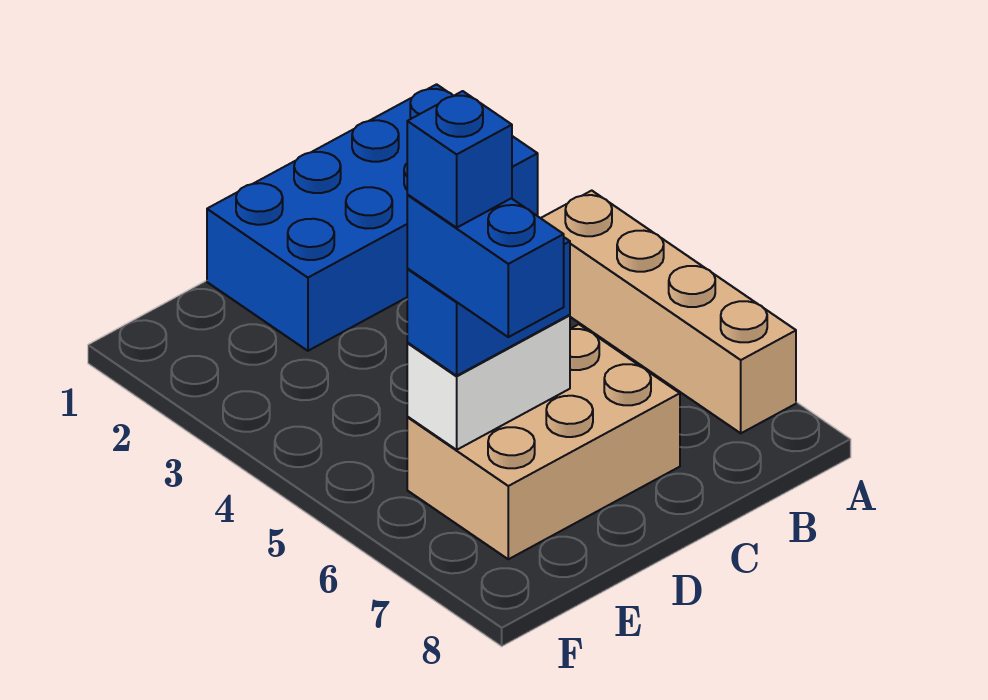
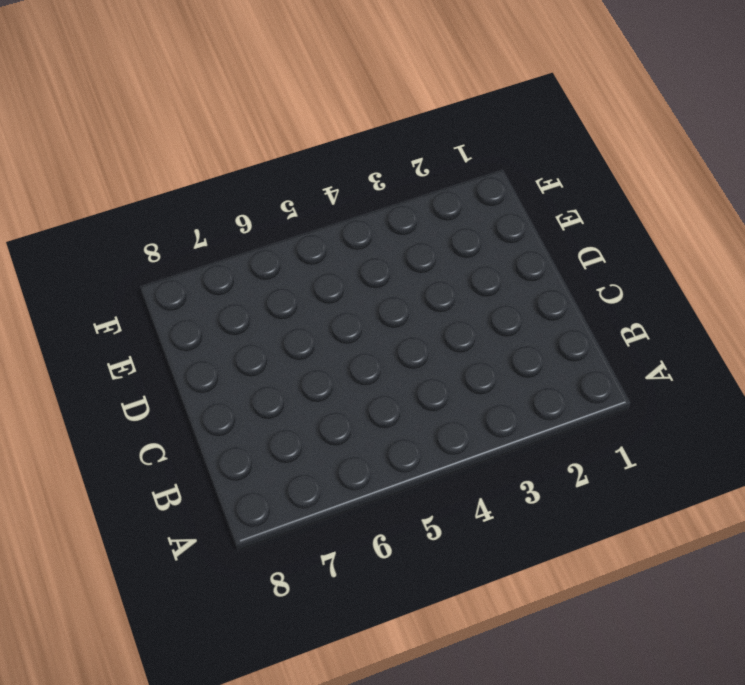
none -> blue 2x4 brick [207,84,538,351]
none -> tan 1x4 brick [541,191,796,433]

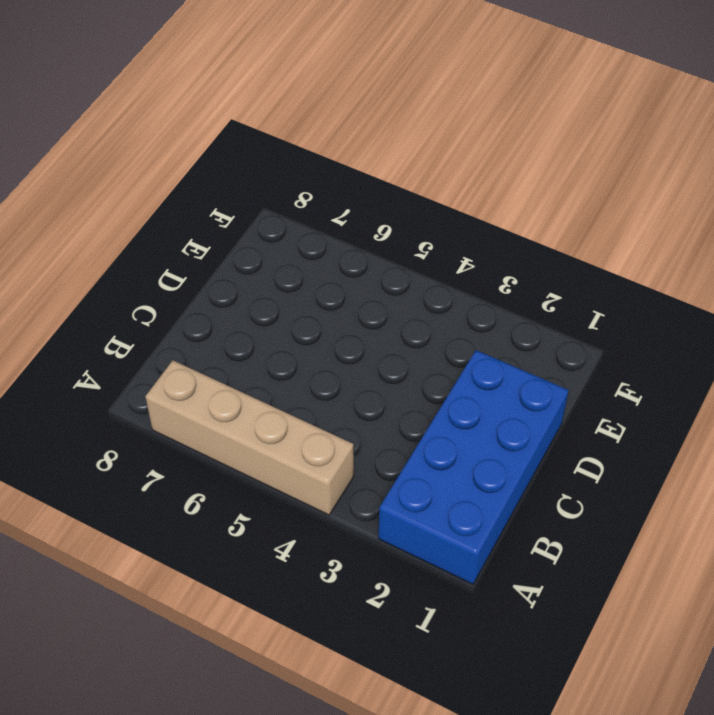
none -> tan 2x3 brick [407,324,680,559]
none -> white 1x2 brick [407,315,570,450]

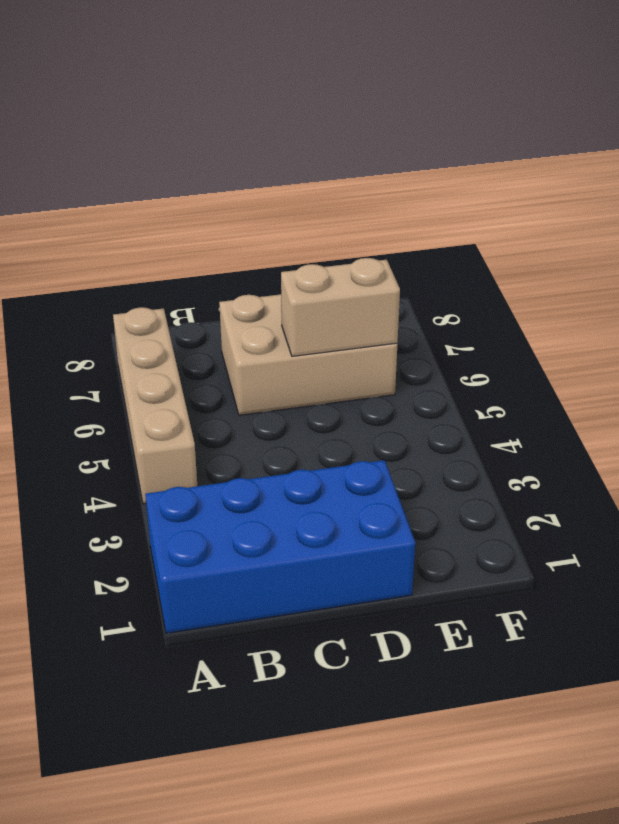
tan 1x2 brick [281,258,400,356] -> white 1x2 brick [407,315,570,450]
none -> blue 1x2 brick [407,237,570,376]
none -> blue 1x2 brick [407,195,564,337]

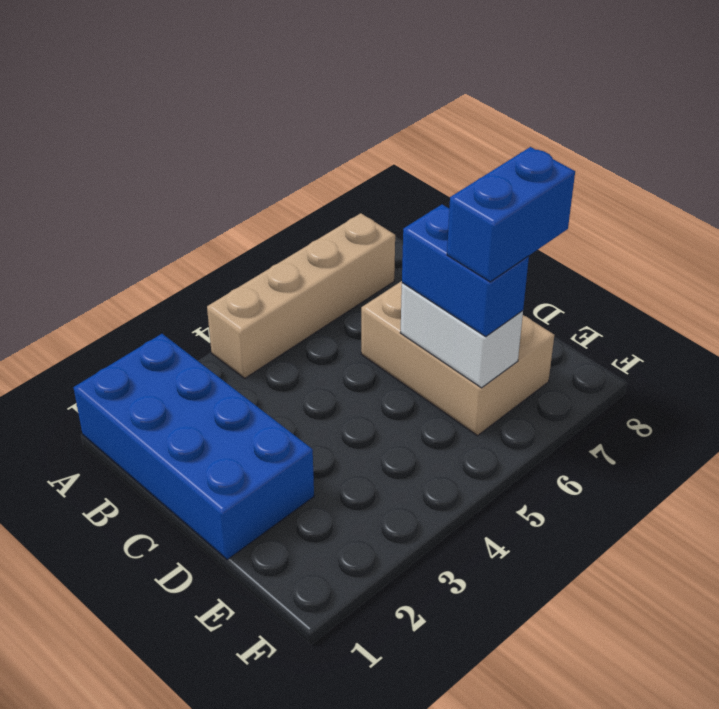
none -> blue 1x1 brick [407,91,512,228]

